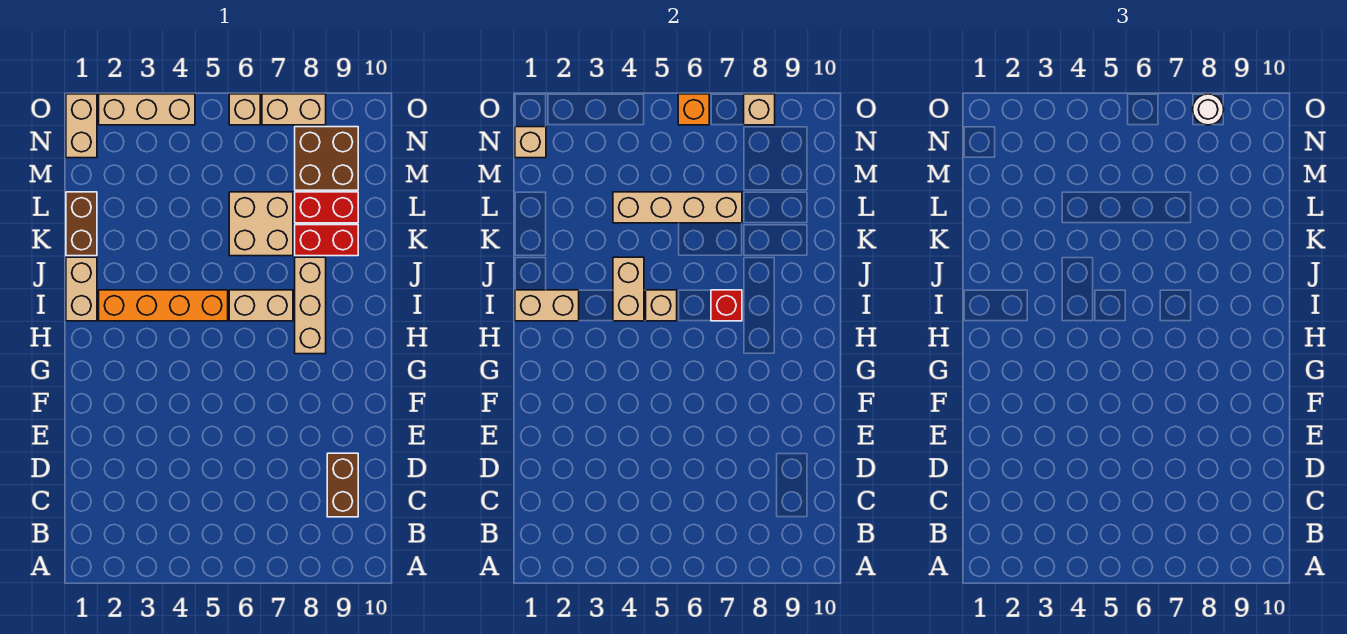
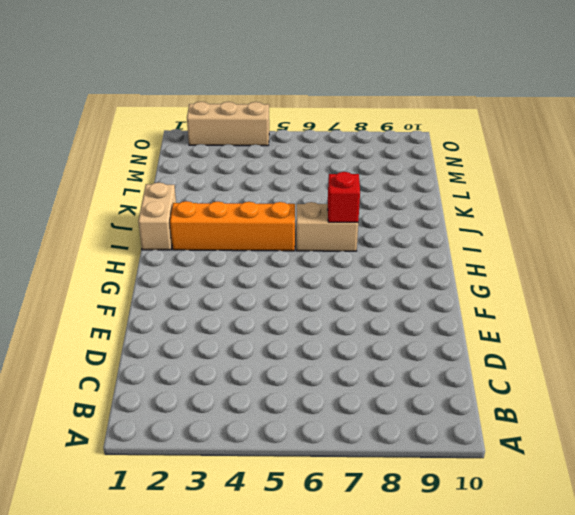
none -> brown 1x2 brick [327,453,358,517]
none -> tan 1x3 brick [295,257,326,354]
none -> brown 1x2 brick [66,192,97,256]

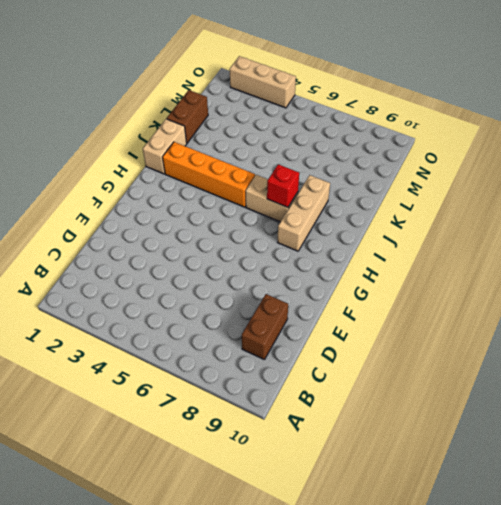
none -> tan 2x2 brick [229,192,293,256]
none -> red 1x2 brick [295,225,358,256]
none -> red 1x2 brick [295,192,358,223]

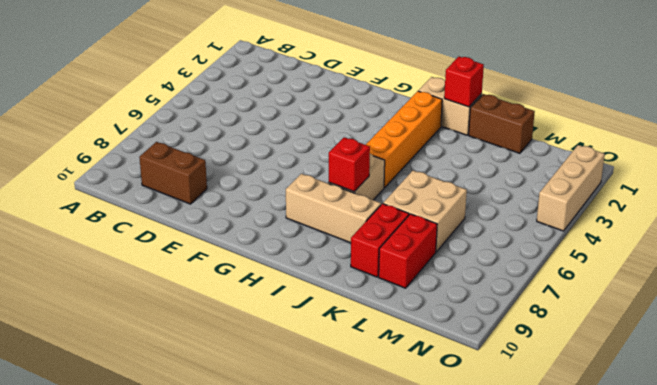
red 1x1 brick [444,57,484,107] -> none
none -> brown 2x2 brick [295,127,358,190]
none -> tan 1x2 brick [66,94,97,158]
none -> tan 1x1 brick [229,94,260,125]

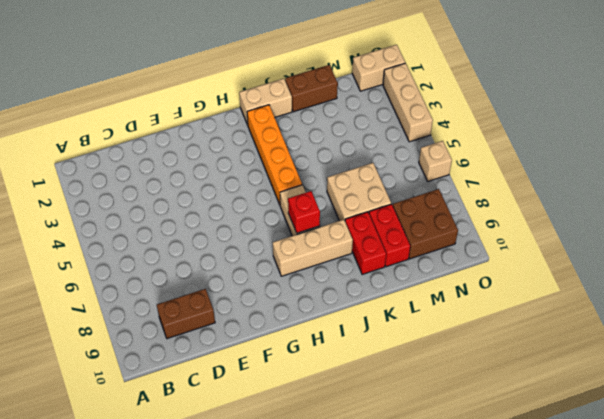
none -> tan 1x2 brick [262,94,326,125]
none -> tan 1x2 brick [515,290,579,321]
none -> tan 1x2 brick [613,257,644,321]

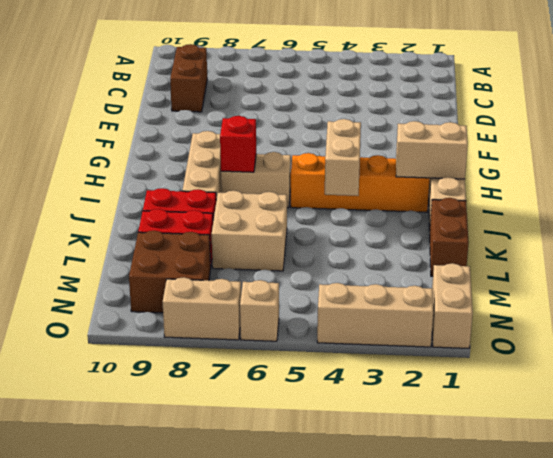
none -> tan 1x1 brick [646,290,677,321]
none -> tan 1x4 brick [613,192,742,223]
none -> tan 1x1 brick [515,127,546,158]

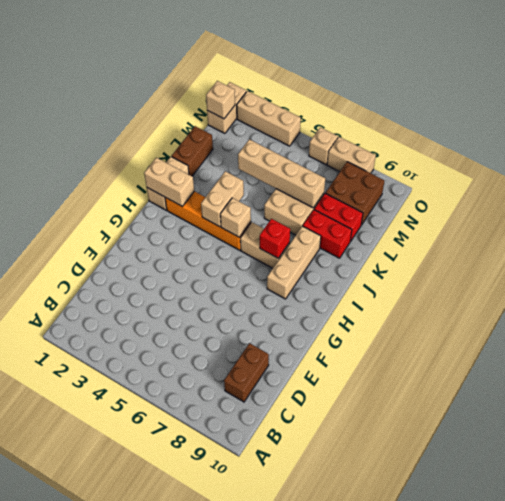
none -> orange 1x1 brick [678,94,709,125]
none -> tan 1x1 brick [744,94,775,125]
none -> white 1x1 round brick [1193,94,1224,125]

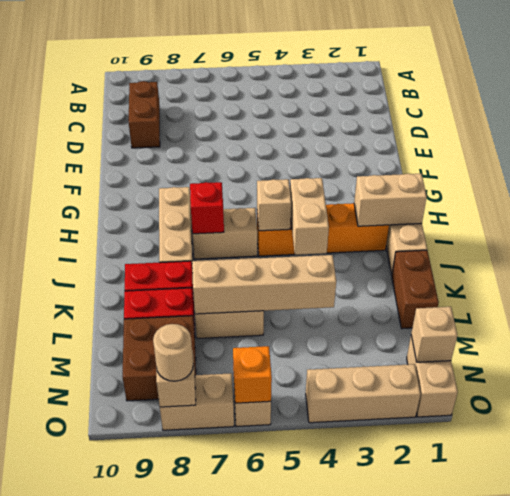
tan 1x1 round brick [153,324,193,381] -> white 1x1 round brick [1193,94,1224,125]

